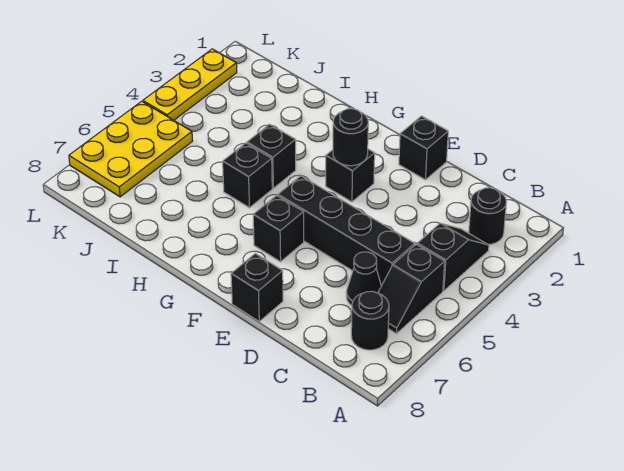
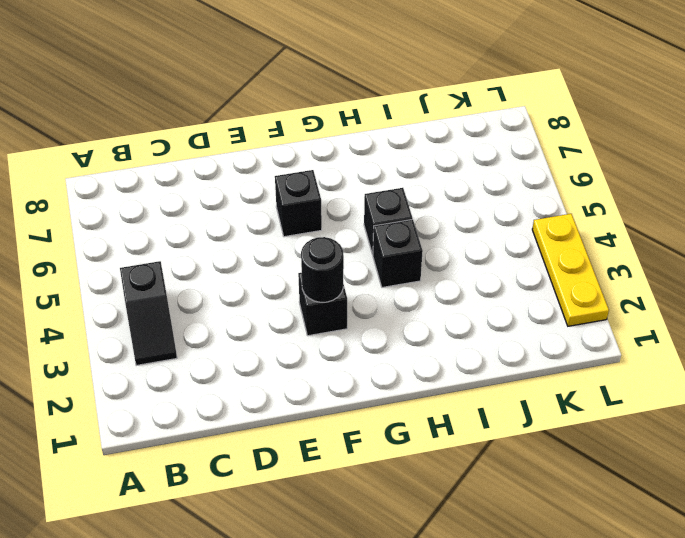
none -> black 1x1 round brick [469,188,506,244]
none -> black 1x2 slope [378,244,445,334]
none -> black 1x1 round brick [351,291,389,350]

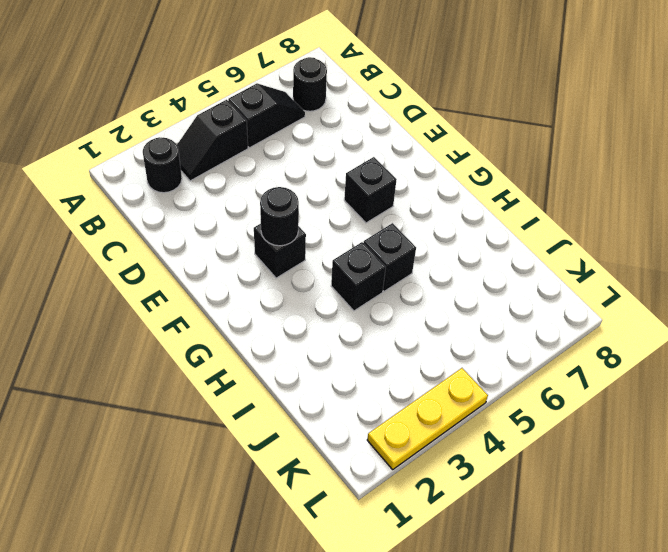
none -> black 1x4 brick [278,176,415,286]
none -> black 1x1 cone [346,252,381,306]
none -> black 1x1 brick [399,116,448,180]

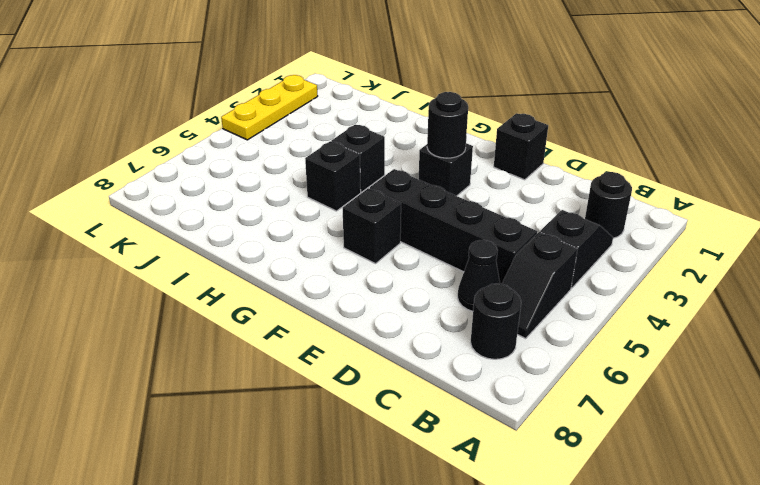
none -> black 1x1 brick [231,254,283,321]
none -> yellow 2x3 plate [69,101,192,197]

